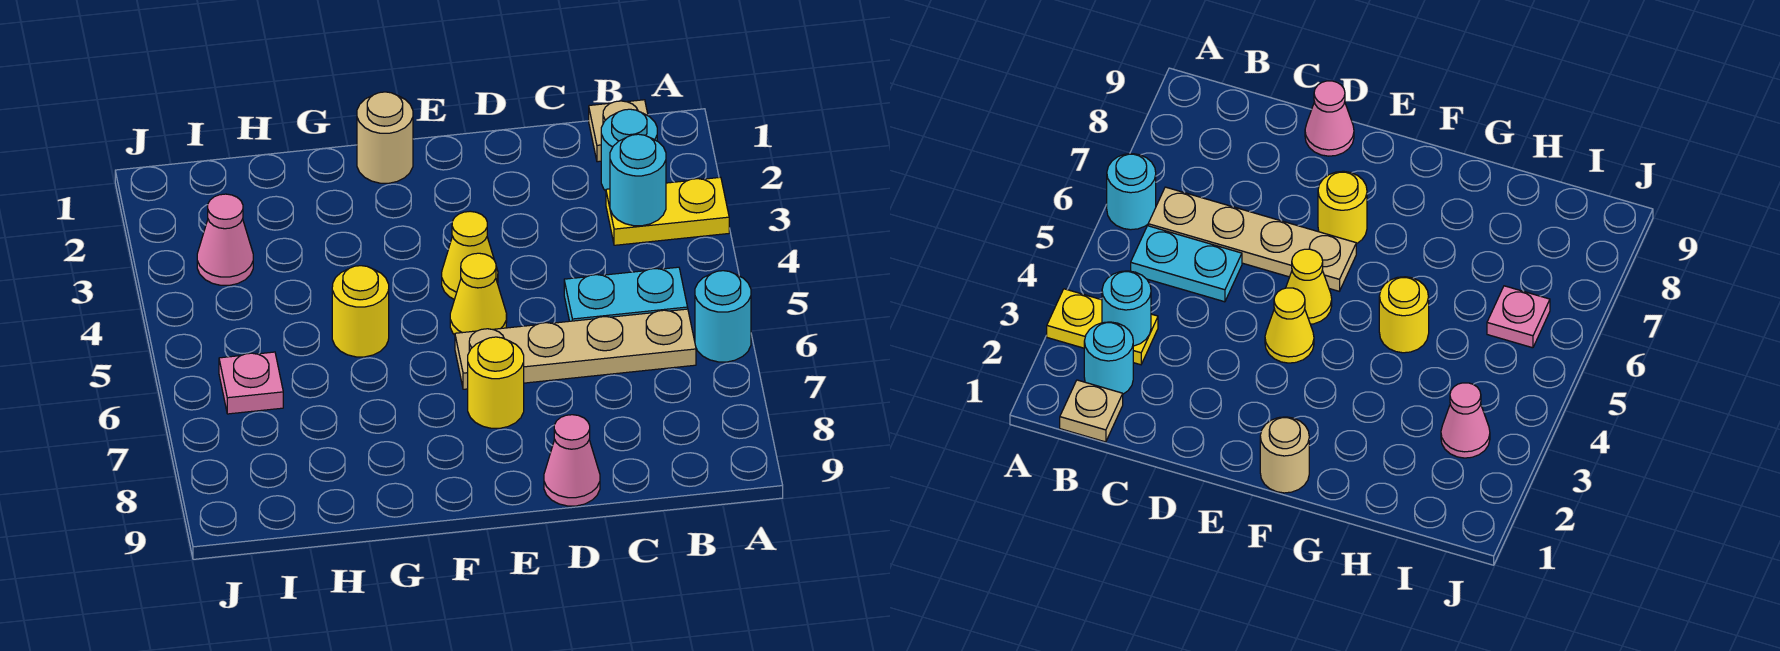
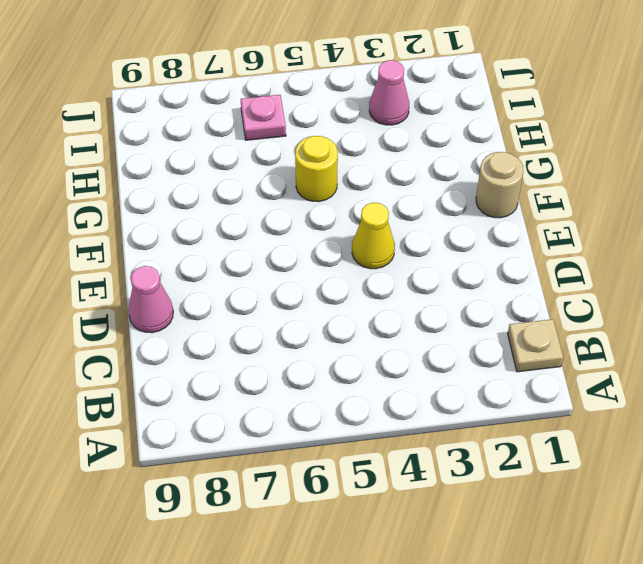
none -> yellow 1x2 plate [606,177,729,245]
none -> cyan 1x1 round brick [695,271,751,362]
none -> cyan 1x1 round brick [601,109,657,191]

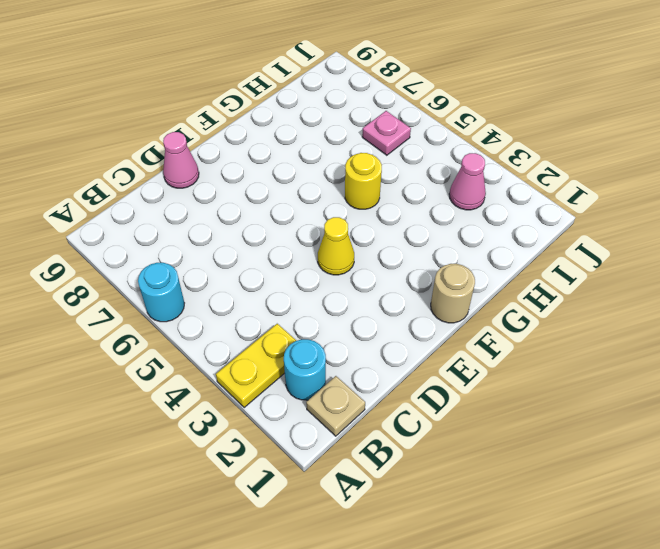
none -> cyan 1x2 plate [564,267,688,321]
none -> tan 1x4 plate [455,309,696,389]
none -> yellow 1x1 cone [450,253,507,335]

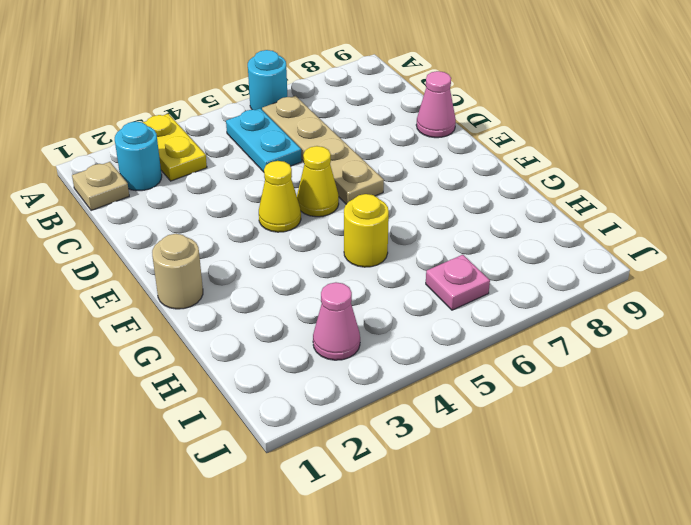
none -> yellow 1x1 round brick [468,337,524,428]
none -> cyan 1x1 round brick [610,134,666,226]

